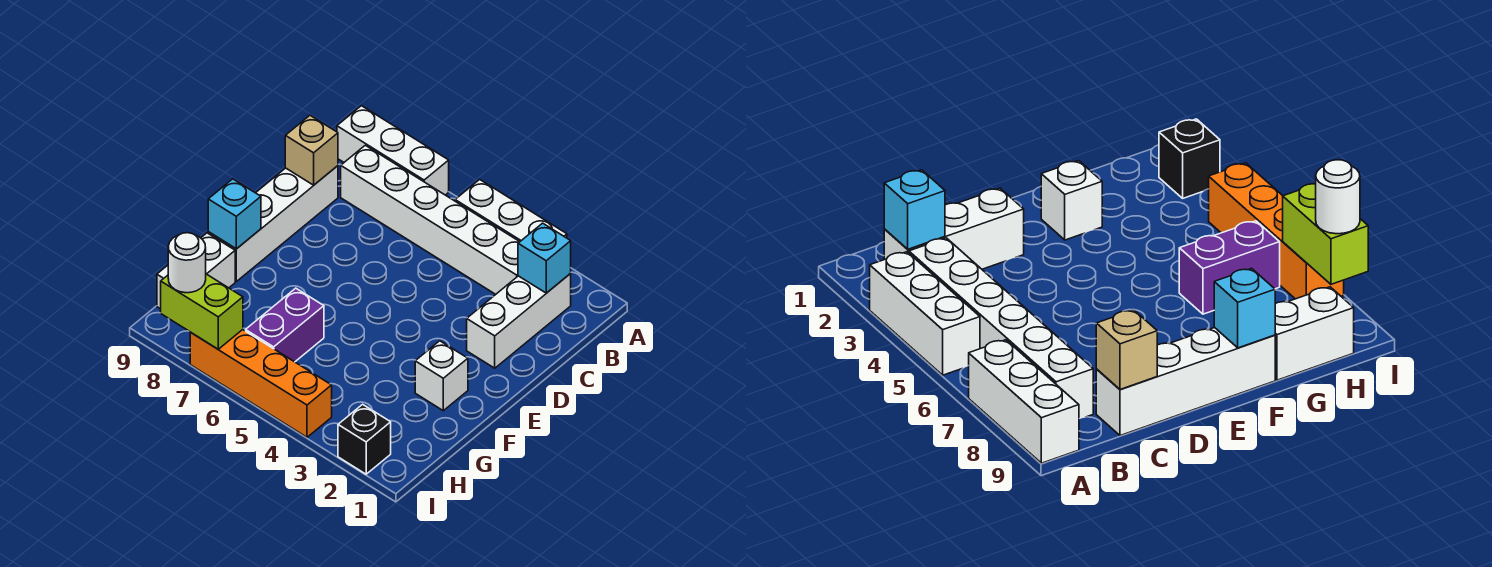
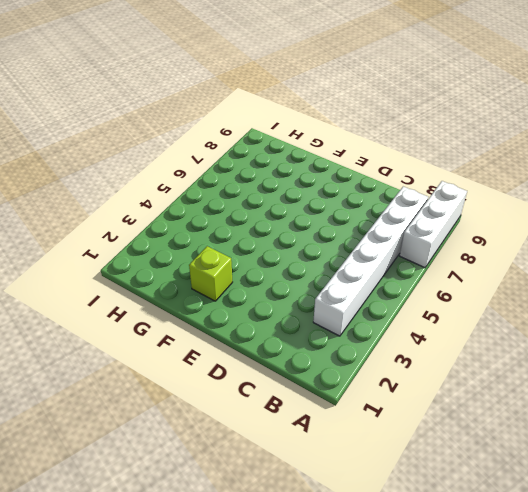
lime 1x1 brick [189,246,232,301] -> white 1x1 brick [415,341,468,411]
none -> white 1x3 brick [455,179,567,241]
none -> white 1x3 brick [467,274,571,368]
none -> white 1x4 brick [208,166,338,281]

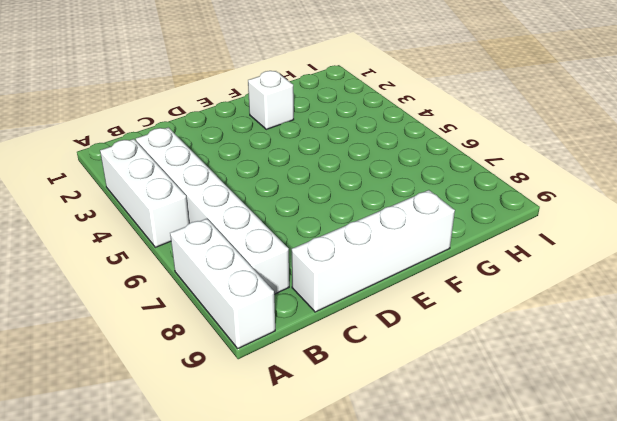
none -> white 1x3 brick [467,274,571,368]
none -> purple 1x2 brick [246,288,324,362]
none -> white 1x2 brick [157,233,235,309]

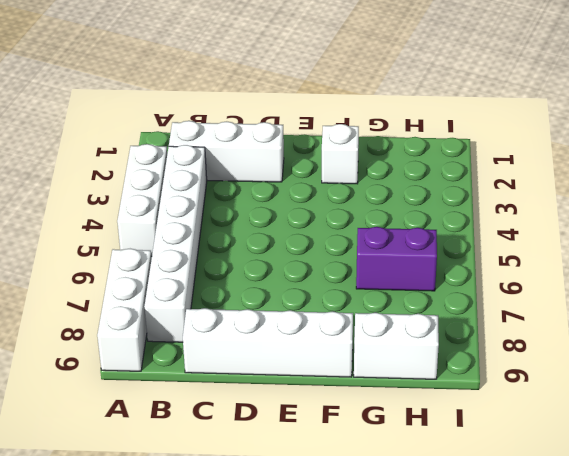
none -> black 1x1 brick [338,404,391,474]
none -> orange 1x4 brick [190,330,332,437]
none -> cyan 1x1 brick [518,223,571,293]

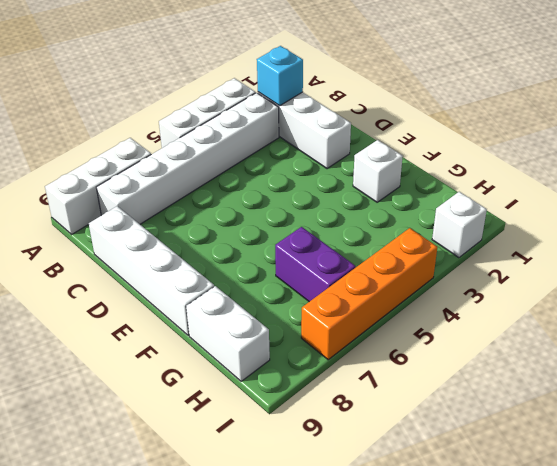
white 1x1 brick [432,192,487,258] -> black 1x1 brick [338,404,391,474]
none -> tan 1x1 brick [285,116,338,185]
none -> cyan 1x1 brick [208,179,261,249]
none -> lime 1x2 brick [161,274,243,349]

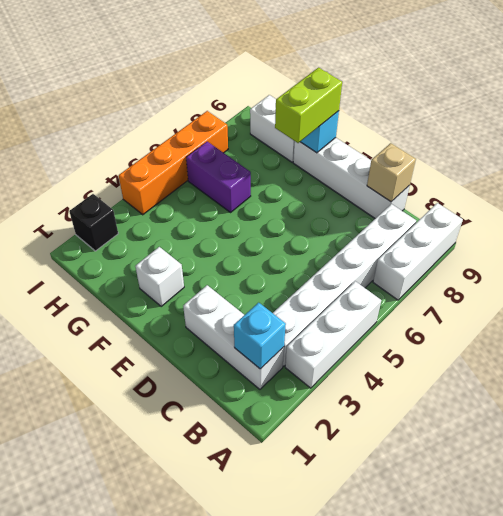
lime 1x2 brick [275,68,342,143] -> lime 1x2 brick moved to [161,274,243,349]
none -> white 1x1 round brick [168,233,206,293]

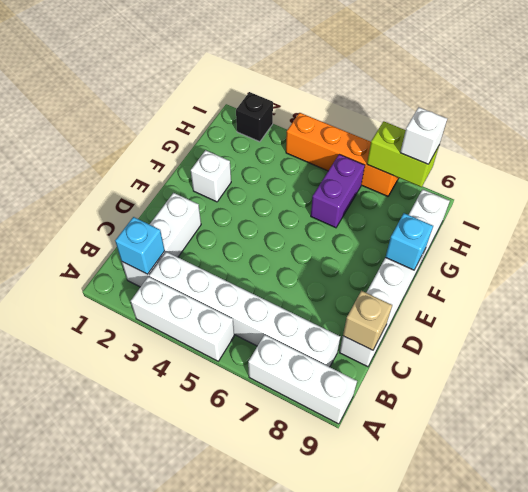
white 1x1 brick [400,107,447,164] -> white 1x1 round brick [168,233,206,293]

